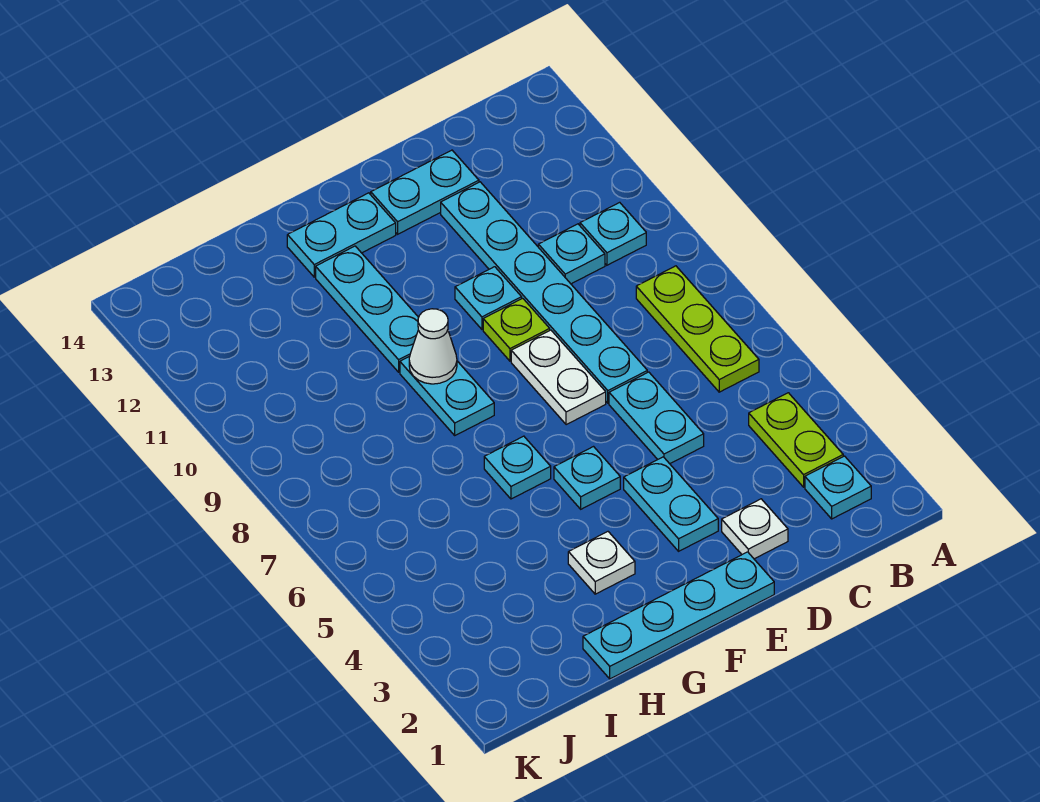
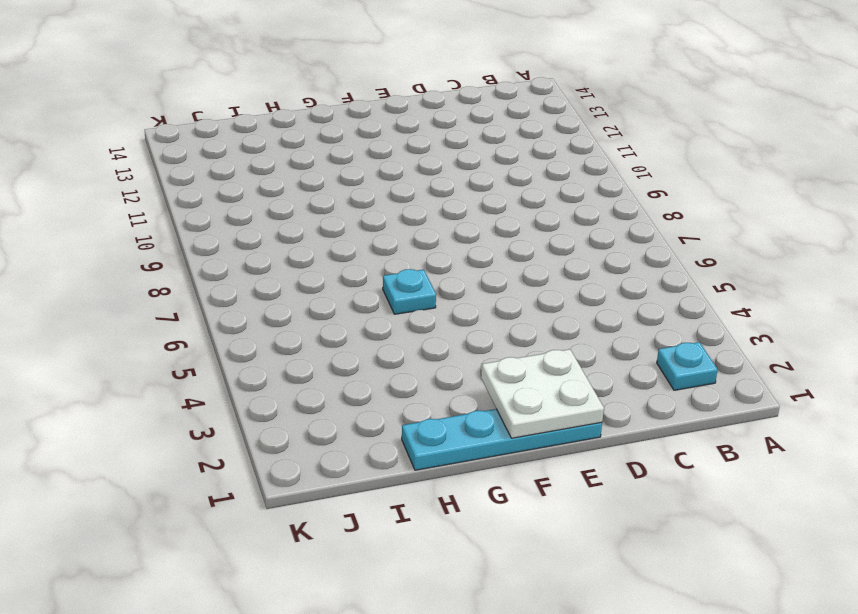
white 2x2 plate [481,349,604,438] -> none
none -> lime 1x2 plate [749,393,843,487]
none -> lime 1x3 plate [636,266,759,392]
none -> cyan 1x1 plate [580,202,646,265]

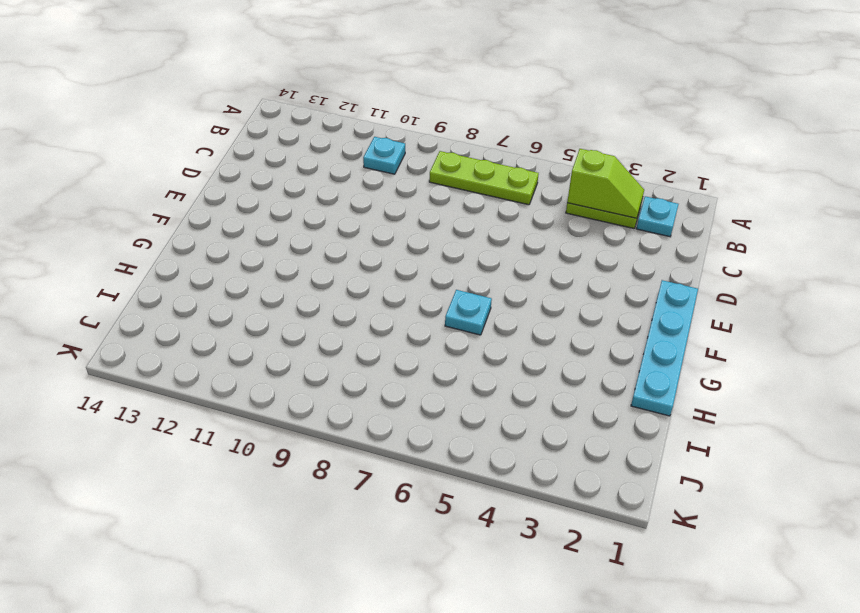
lime 1x2 slope [567,149,644,219] -> none
none -> cyan 1x1 plate [538,224,605,284]
none -> white 1x1 plate [722,499,788,559]
none -> cyan 1x2 plate [609,372,704,464]

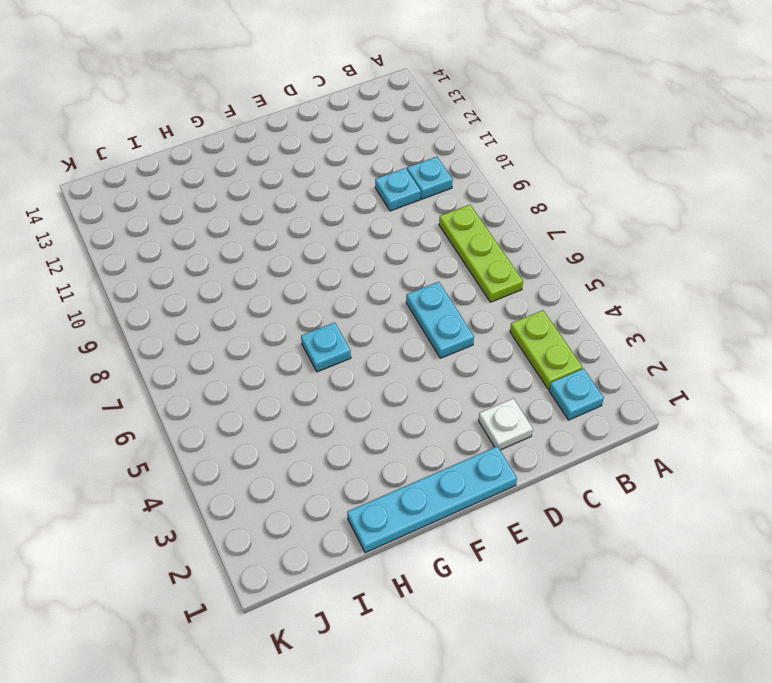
none -> cyan 1x6 plate [441,182,647,403]
none -> cyan 1x2 plate [371,150,479,234]
none -> cyan 1x2 plate [624,457,718,551]

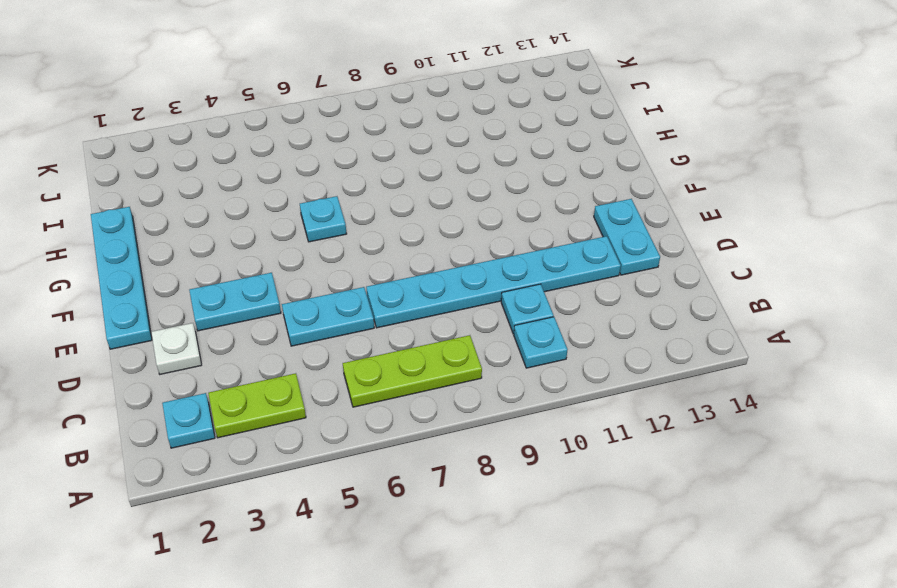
none -> white 1x2 plate [511,330,606,425]
none -> lime 1x1 plate [483,298,550,361]
none -> cyan 1x1 plate [455,267,522,329]

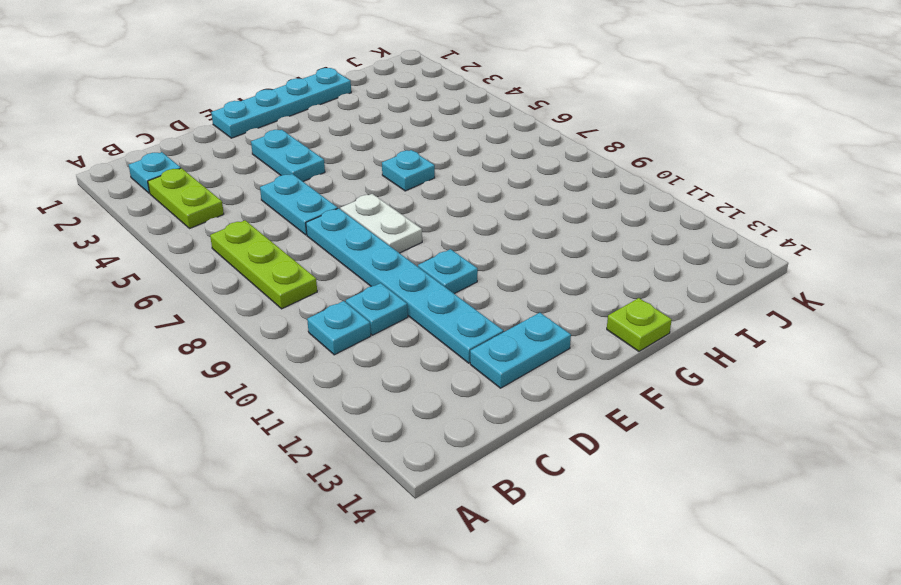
lime 1x1 plate [607,298,672,351] -> lime 1x1 plate moved to [483,298,550,361]
none -> white 1x1 plate [722,499,788,559]
none -> cyan 1x1 plate [554,447,620,509]
none -> cyan 1x2 plate [287,193,396,277]

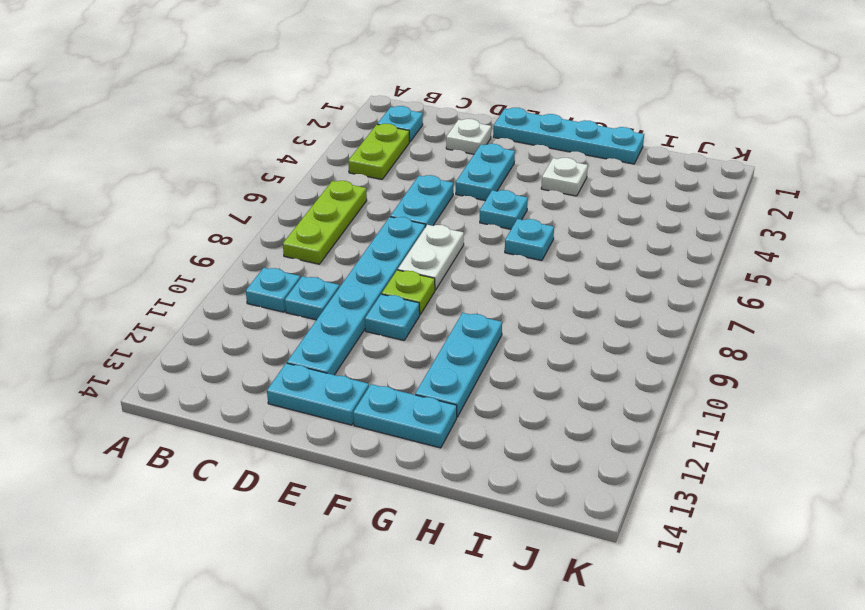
none -> cyan 1x2 plate [400,357,494,435]
none -> white 1x1 cone [409,309,457,384]

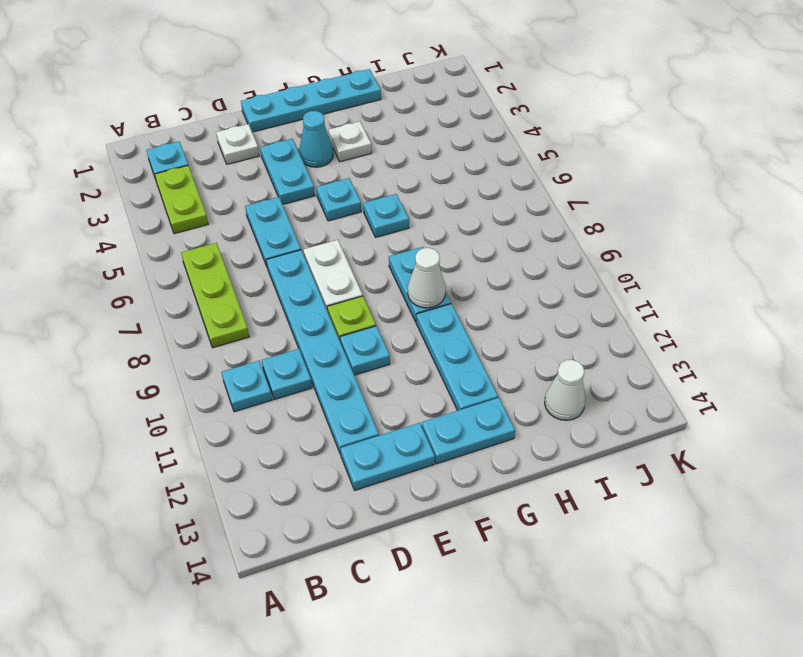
cyan 1x1 cone [299,111,333,167] -> none
white 1x1 cone [545,360,585,420] -> none

